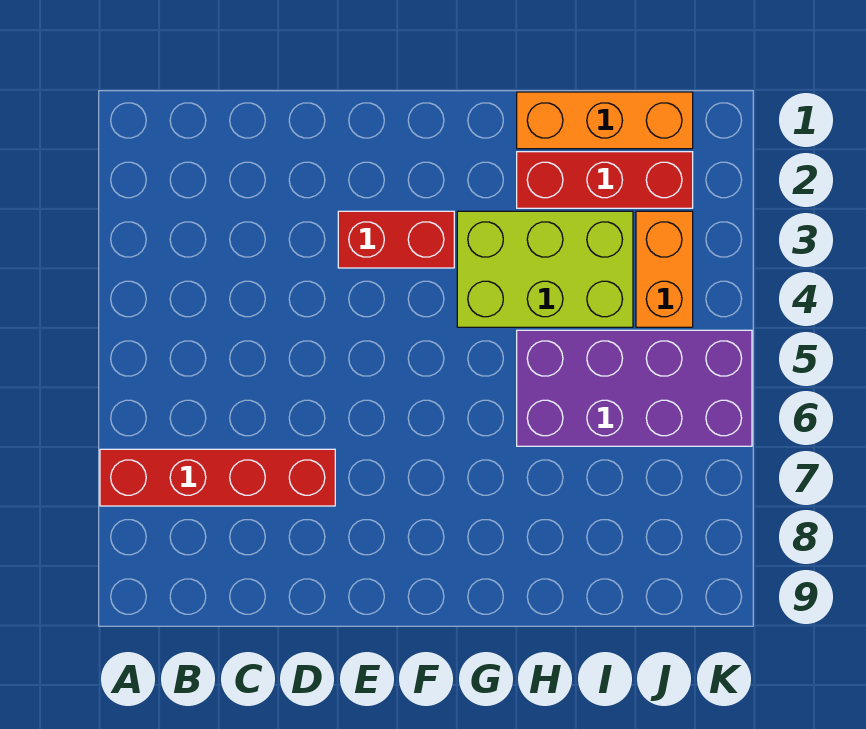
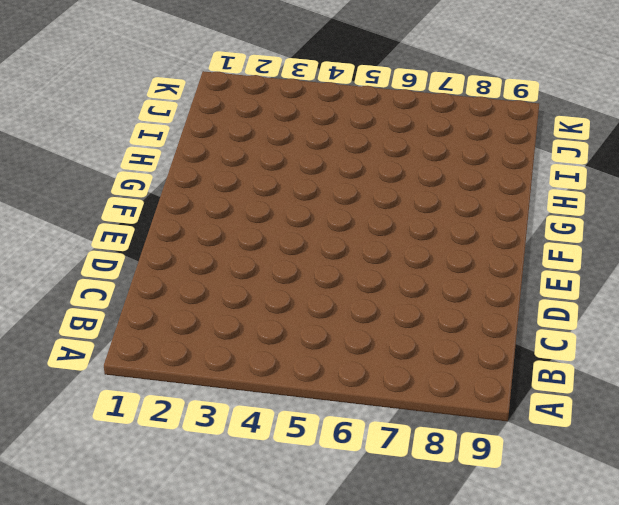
none -> red 1x4 brick [100,449,335,506]
none -> red 1x2 brick [338,211,454,268]

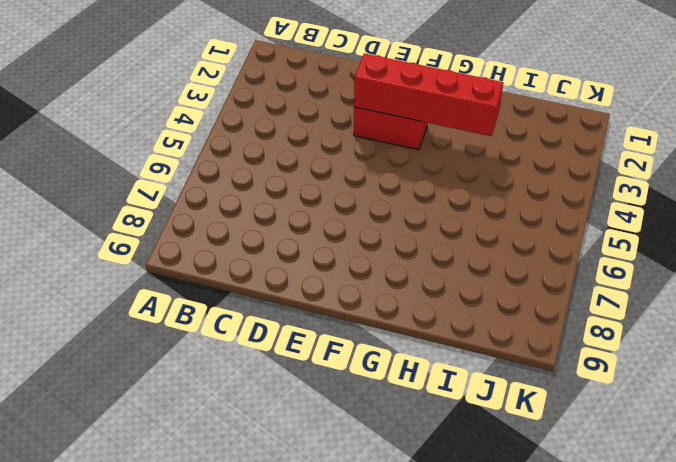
red 1x4 brick [354,53,503,136] -> red 1x4 brick moved to [100,449,335,506]
none -> lime 2x3 brick [457,211,633,327]
none -> orange 1x3 brick [517,92,693,149]

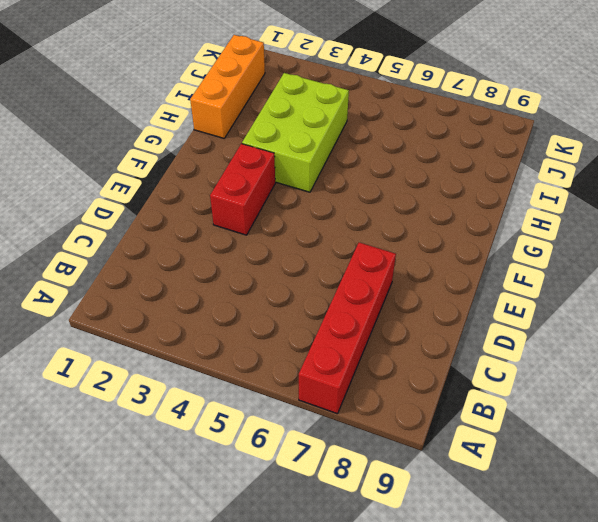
none -> red 1x3 brick [517,152,693,208]
none -> purple 2x4 brick [517,330,752,446]

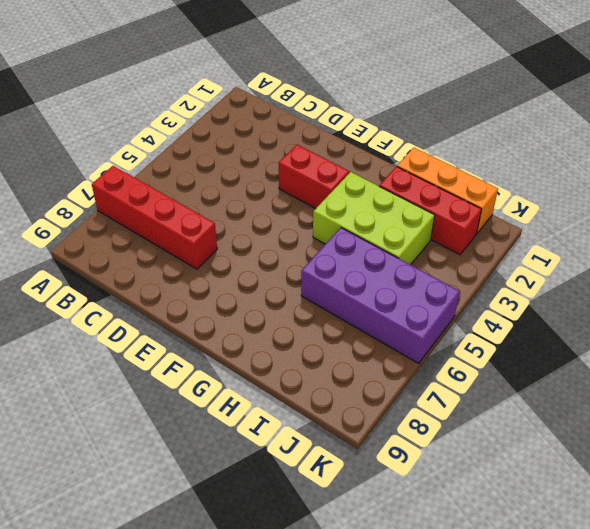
none -> orange 1x2 brick [636,211,693,327]

